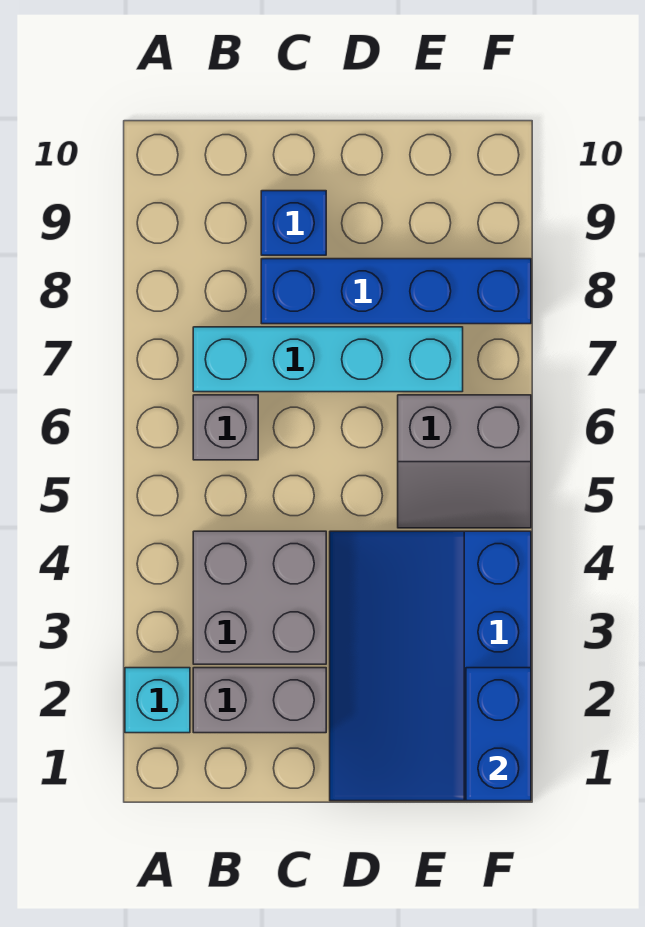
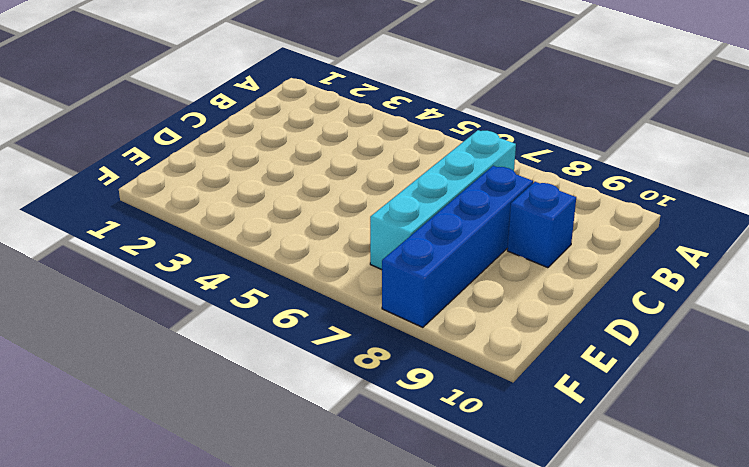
none -> cyan 1x1 brick [125,668,190,733]
none -> grey 1x2 brick [193,668,326,733]

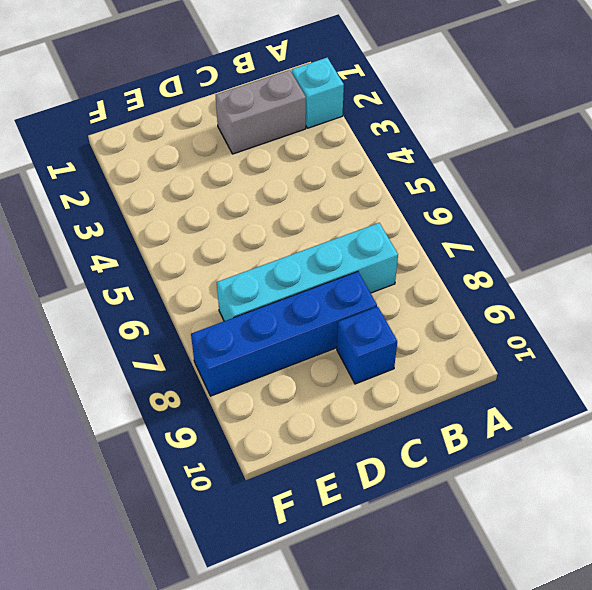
none -> grey 2x2 brick [193,531,326,664]
none -> grey 1x1 brick [193,395,258,460]

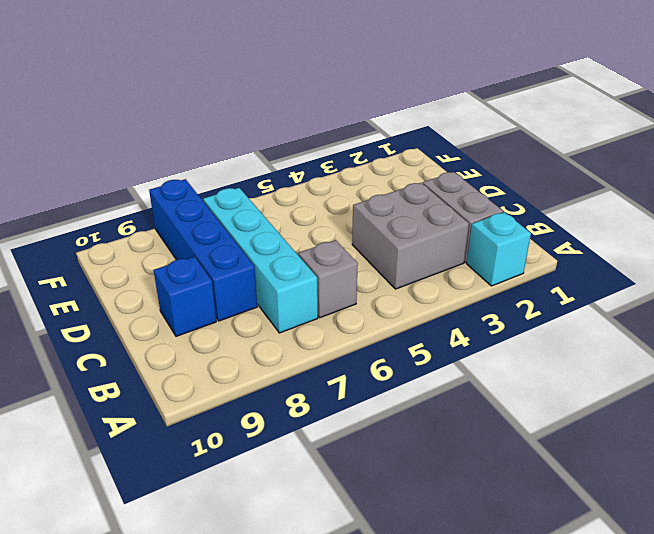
none -> blue 3x4 slope [330,531,531,801]
none -> grey 2x2 slope [398,395,531,528]

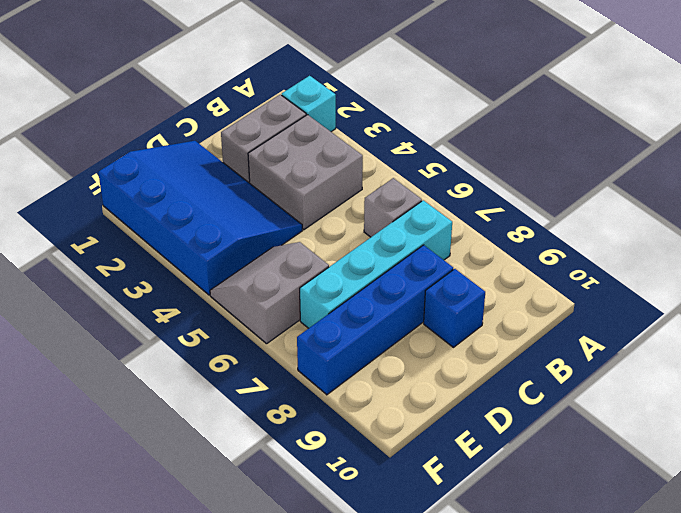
none -> blue 1x2 brick [466,668,531,801]

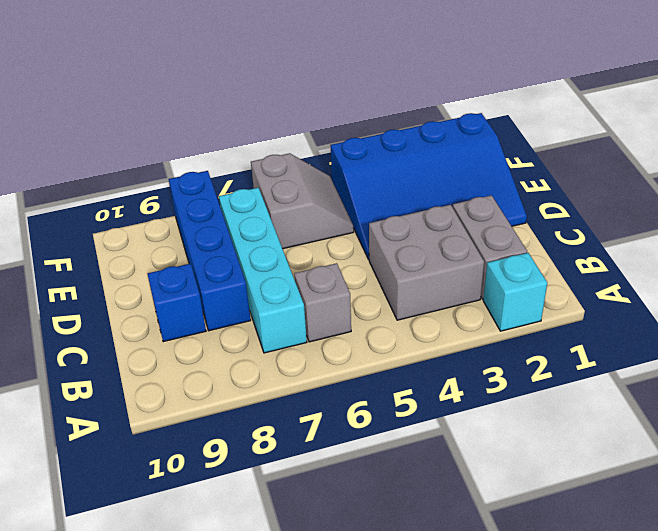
none -> blue 1x2 brick [466,668,531,801]

